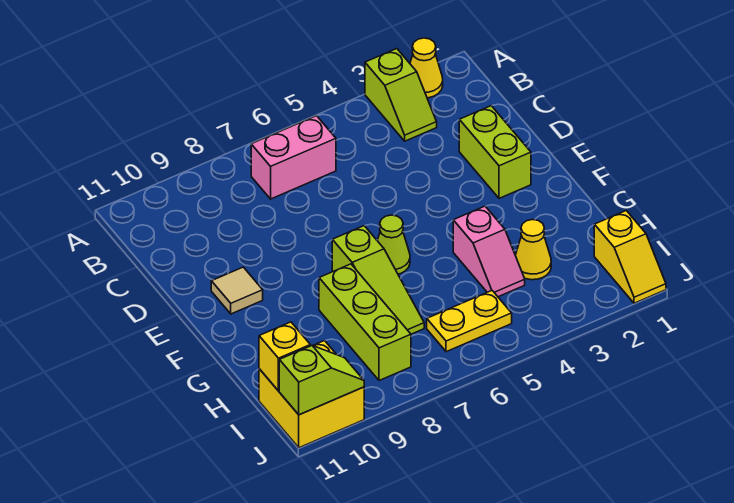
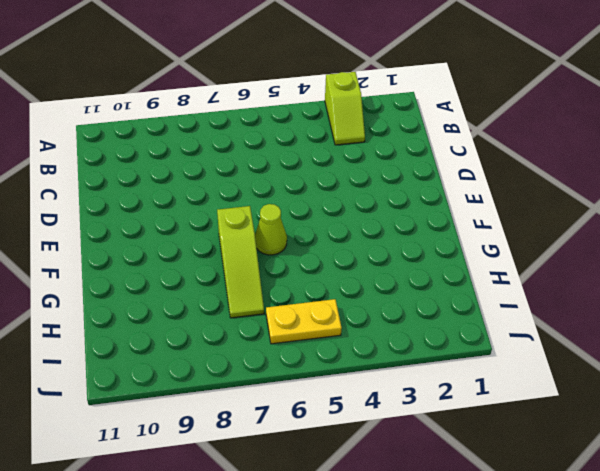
none -> yellow 1x1 cone [410,38,443,98]
none -> pink 1x2 brick [251,116,336,199]
none -> lime 1x2 brick [459,106,531,198]

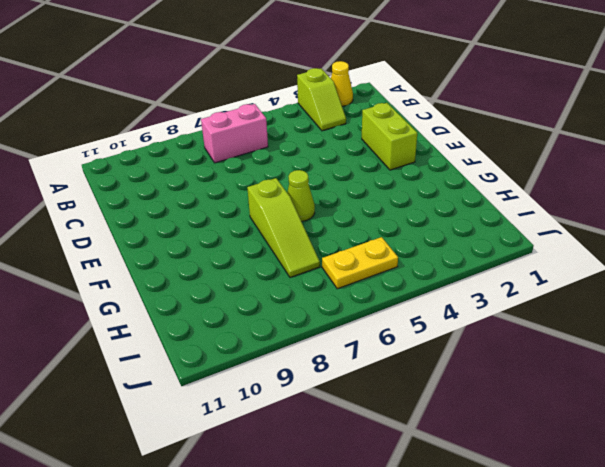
none -> tan 1x1 tile [211,267,263,314]
none -> pink 1x2 slope [453,206,525,297]
none -> lime 1x3 brick [319,264,411,381]

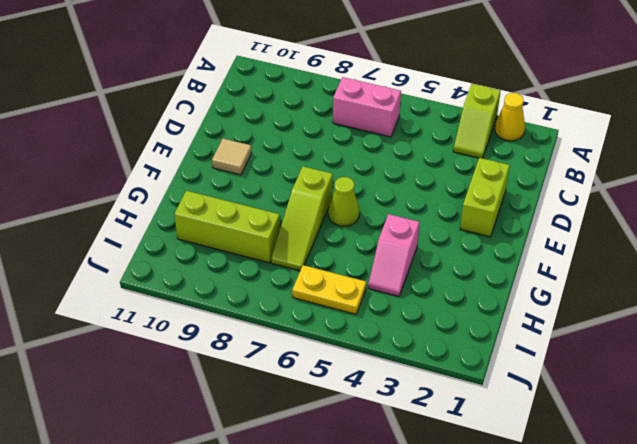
lime 1x3 brick [174,191,280,263] -> lime 1x3 brick turned to [319,264,411,381]
none -> yellow 1x1 cone [515,220,551,280]
none -> yellow 1x2 slope [594,211,666,303]
none -> yellow 2x2 brick [259,341,364,448]

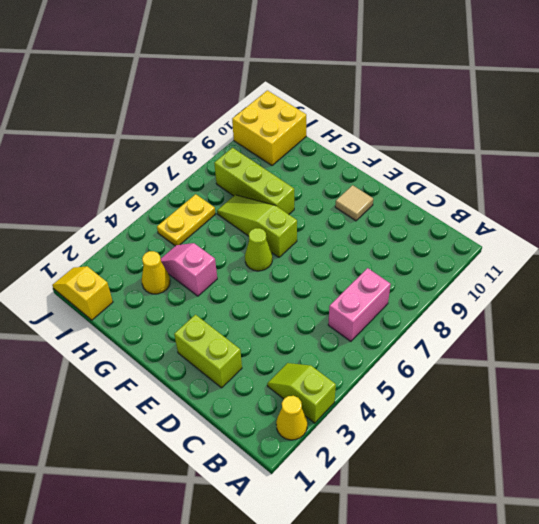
none -> yellow 1x1 brick [259,322,310,391]
none -> lime 1x2 slope [279,346,364,415]

